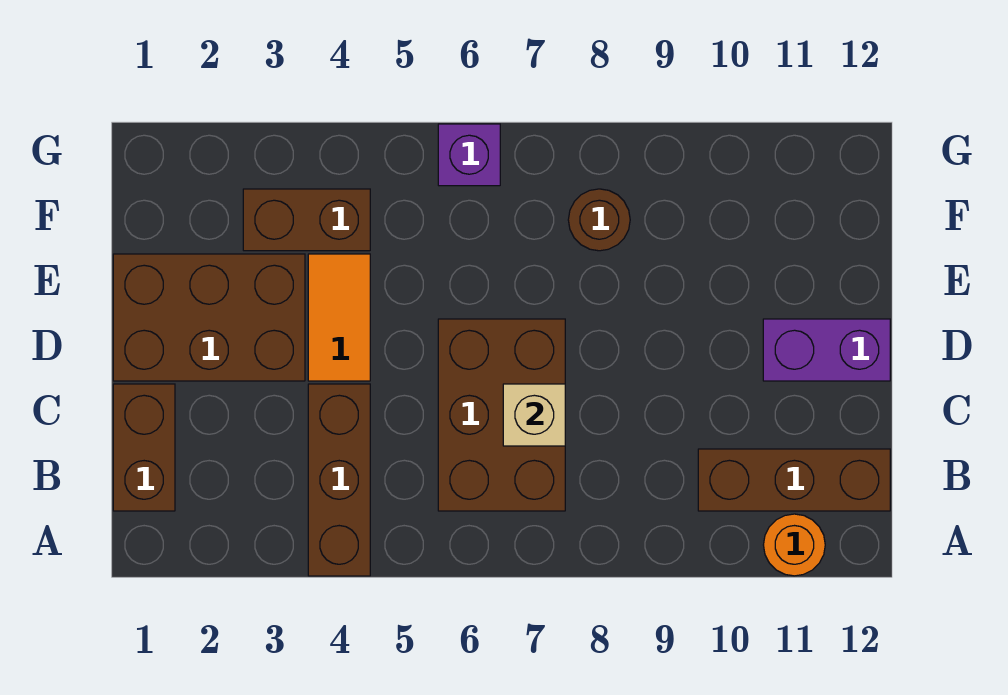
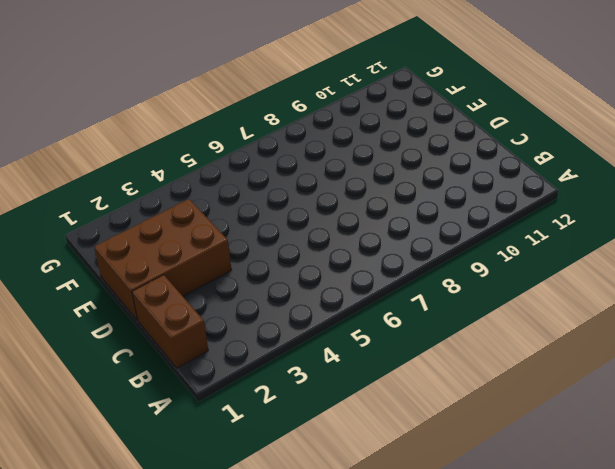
none -> brown 1x3 brick [308,384,370,576]
none -> orange 1x1 round brick [764,514,825,576]
none -> brown 2x3 brick [438,319,565,511]

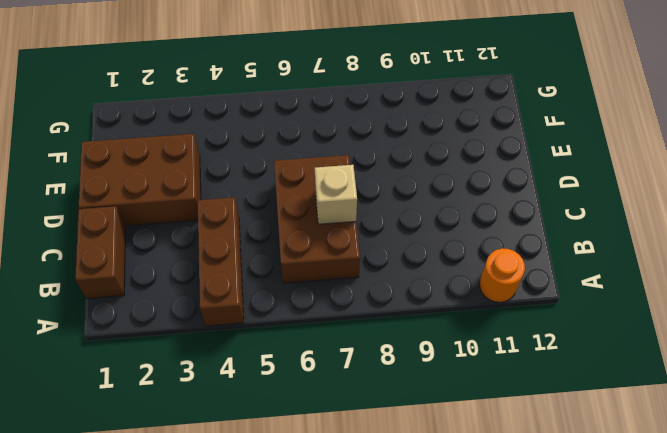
none -> brown 1x3 brick [698,449,890,511]
none -> orange 1x2 tile [308,254,370,381]
none -> purple 1x2 brick [763,319,890,381]

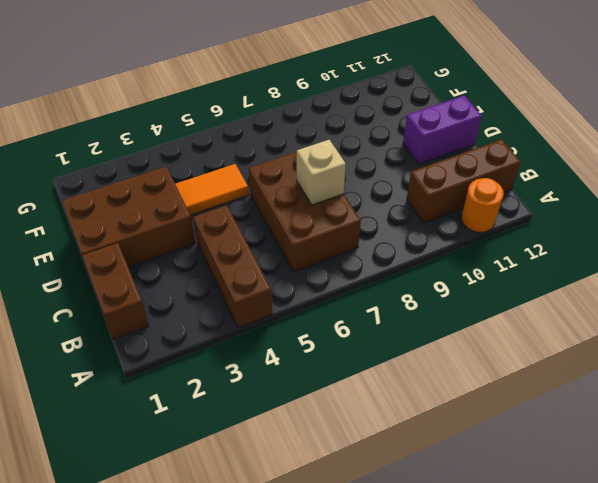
orange 1x2 tile [175,164,249,215] -> orange 1x2 tile turned to [308,254,370,381]
none -> brown 1x2 brick [243,189,370,251]
none -> brown 1x1 round brick [568,189,630,251]
none -> purple 1x1 brick [438,124,500,186]

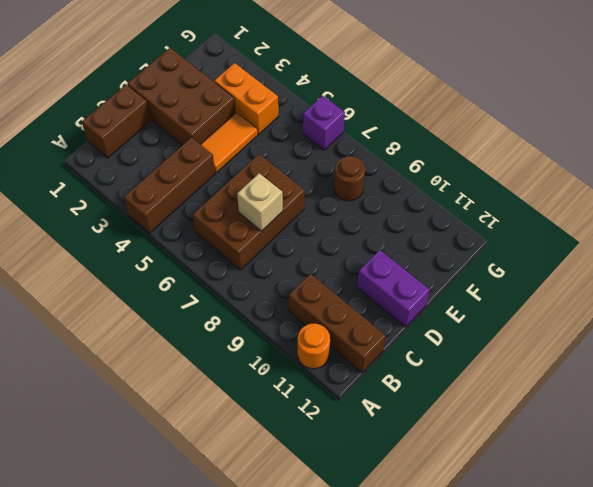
orange 1x2 brick [214,63,278,134] -> brown 1x2 brick [243,189,370,251]

